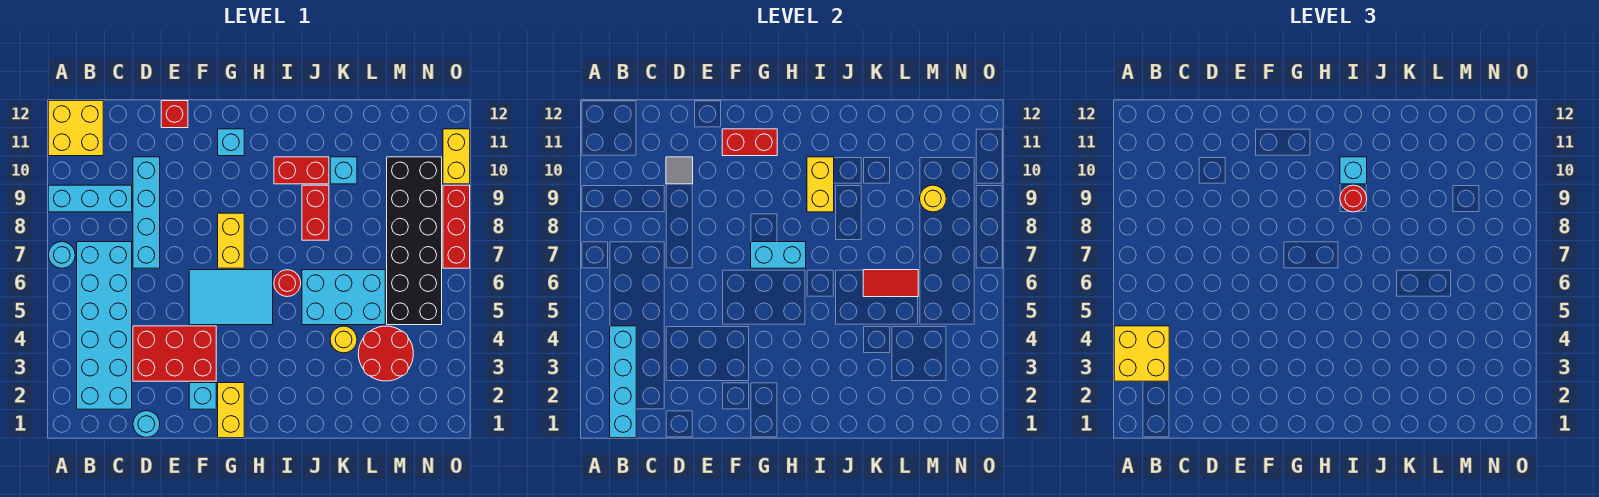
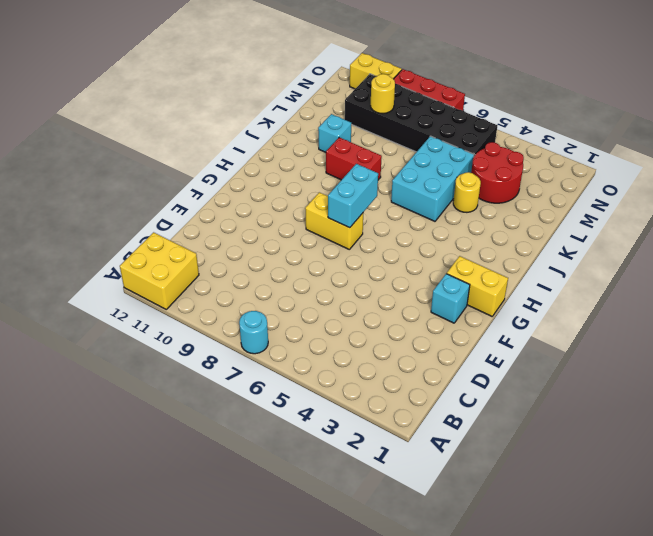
none -> cyan 1x3 brick [48,185,132,212]
none -> cyan 2x6 brick [77,242,132,409]
none -> cyan 1x1 round brick [133,411,160,437]
none -> red 2x3 brick [133,326,216,381]

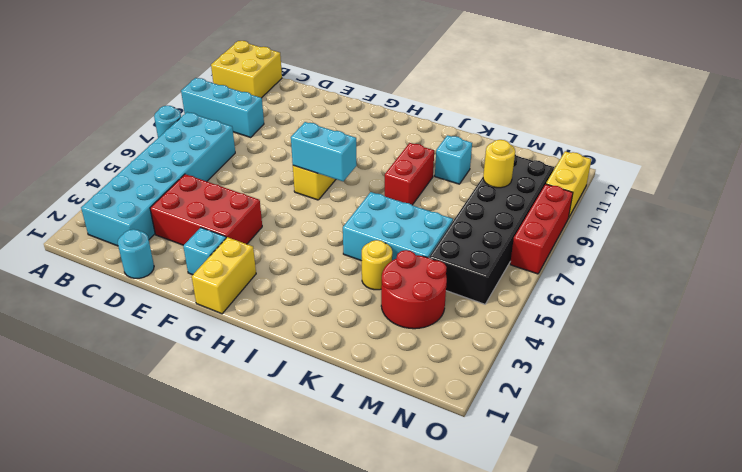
none -> cyan 1x4 brick [133,157,160,268]
none -> red 1x1 brick [161,101,188,128]
none -> cyan 2x3 tile [189,270,273,325]
none -> cyan 1x1 brick [218,129,244,156]

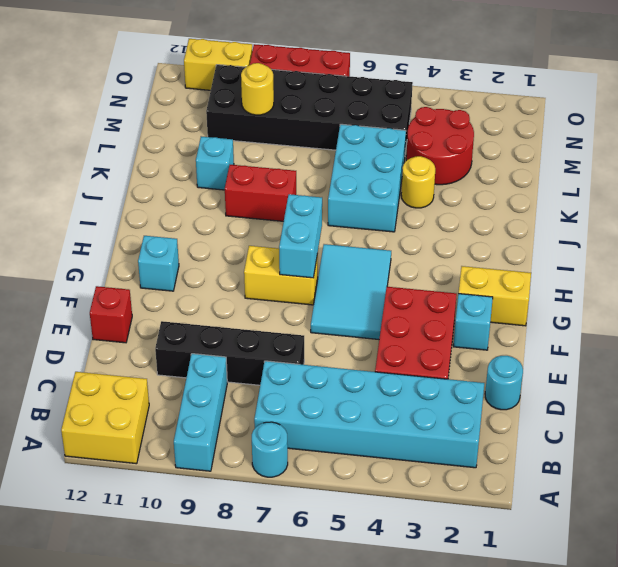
black 1x4 brick [155,321,304,385] -> cyan 1x4 brick [133,157,160,268]
none -> red 1x1 round brick [274,270,301,297]
none -> red 1x2 brick [274,157,329,184]
none -> cyan 1x4 brick [610,326,636,438]
none -> grey 1x1 tile [666,157,693,184]

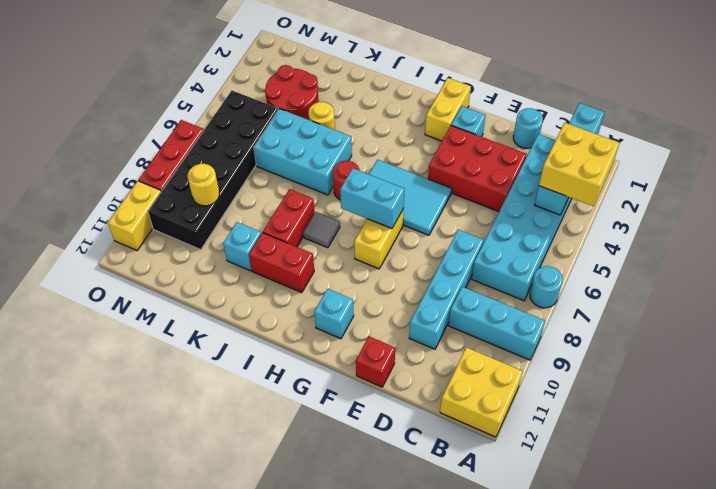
grey 1x1 tile [303,212,340,248] -> grey 1x1 tile moved to [666,157,693,184]
none -> red 1x2 brick [722,129,777,156]
none -> yellow 1x2 brick [807,157,834,212]
none -> red 1x2 tile [863,270,918,297]
none -> red 1x1 round brick [1340,185,1367,212]

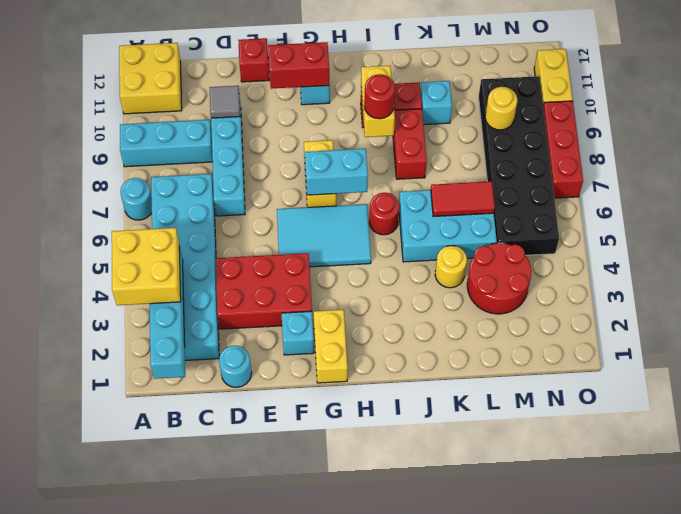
none -> cyan 1x1 brick [1340,157,1367,184]

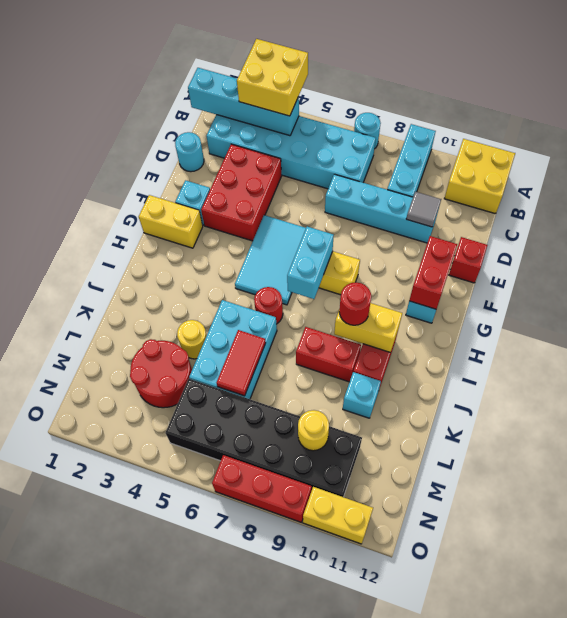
none -> cyan 1x1 brick [1340,157,1367,184]

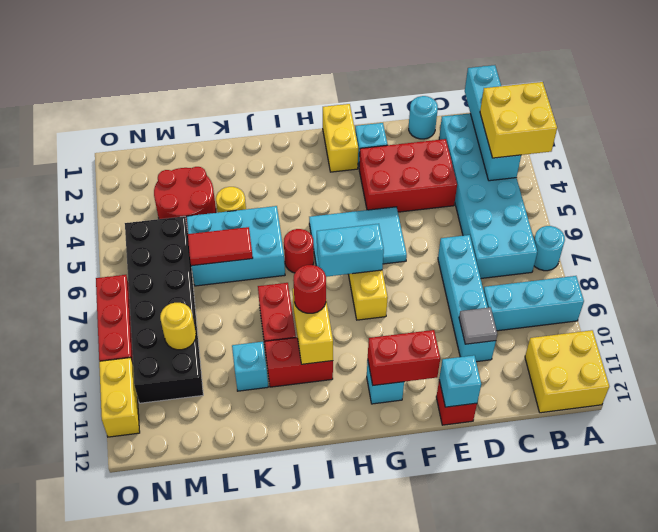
cyan 1x1 brick [439,355,481,407] -> cyan 1x1 brick moved to [1340,157,1367,184]

